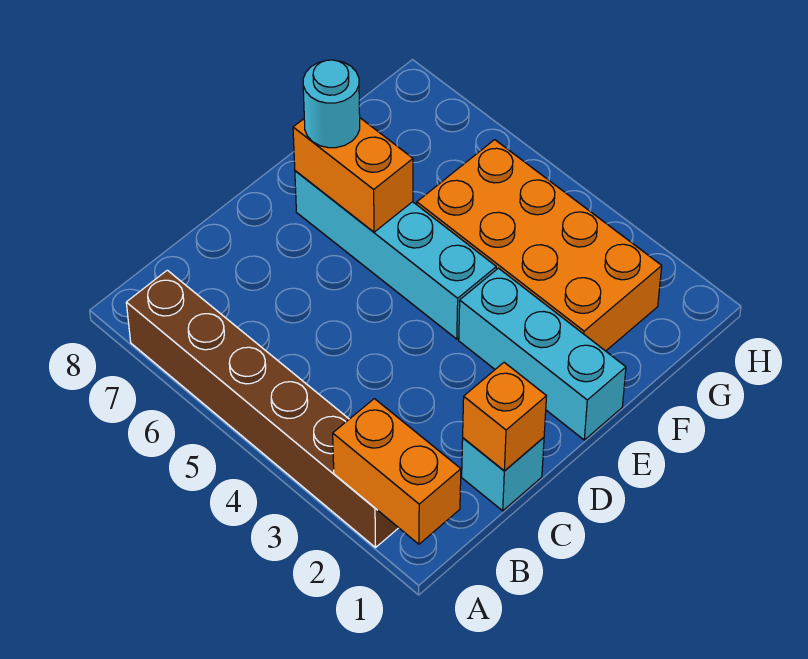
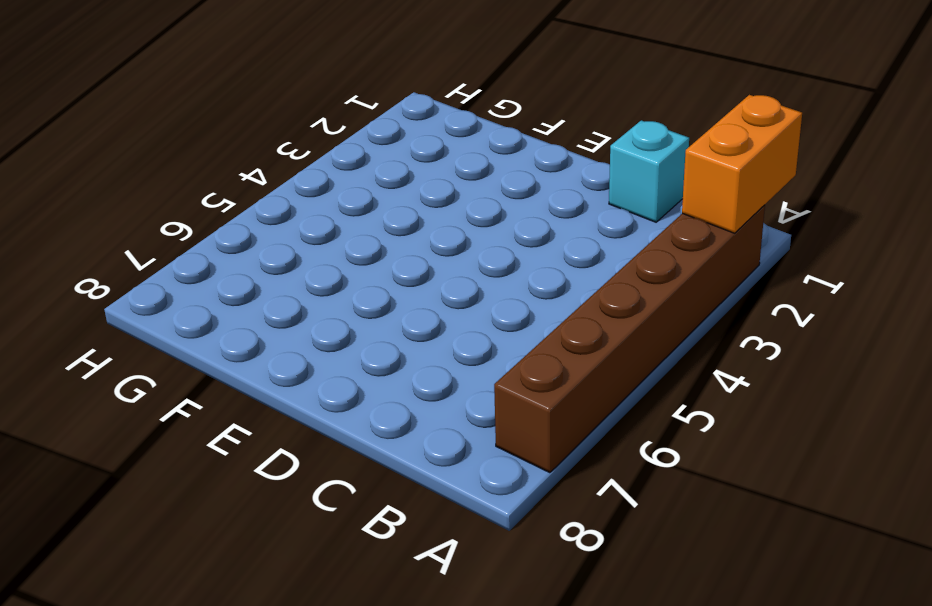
none -> cyan 1x3 brick [459,268,626,440]
none -> cyan 1x4 brick [295,171,496,339]

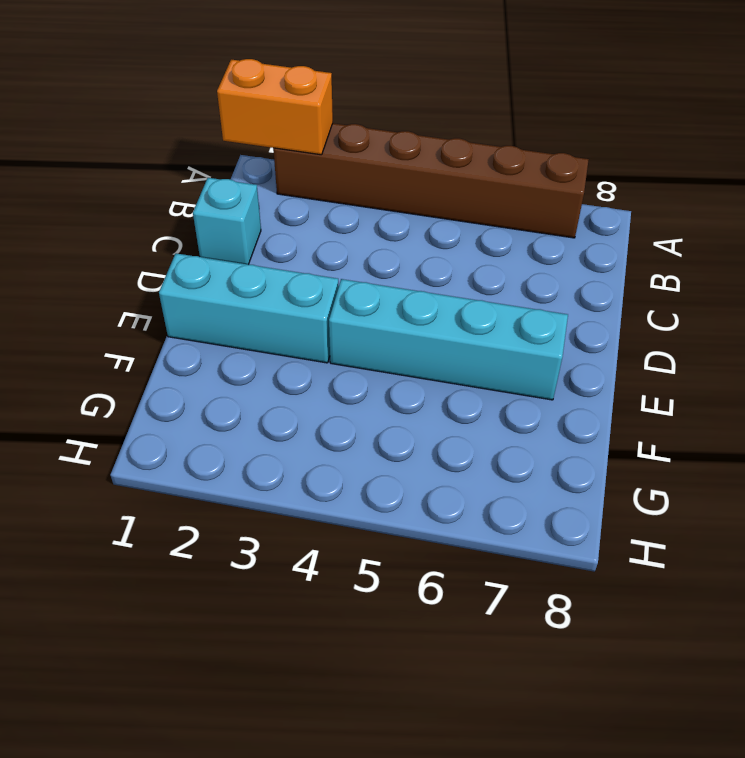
none -> orange 2x4 brick [417,140,662,351]
none -> orange 1x1 brick [463,362,546,471]

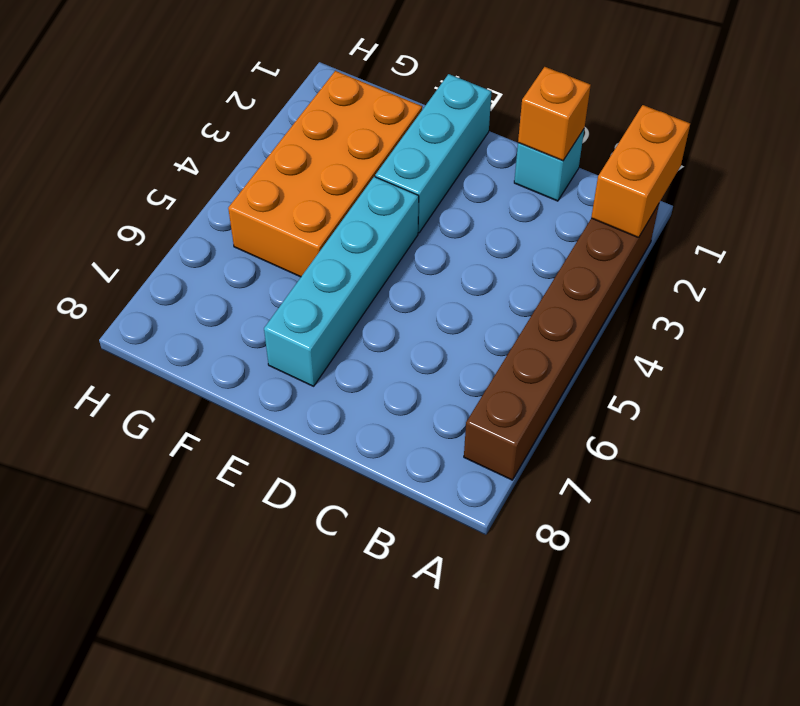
none -> orange 1x2 brick [293,118,413,232]
none -> cyan 1x1 round brick [303,60,360,148]

